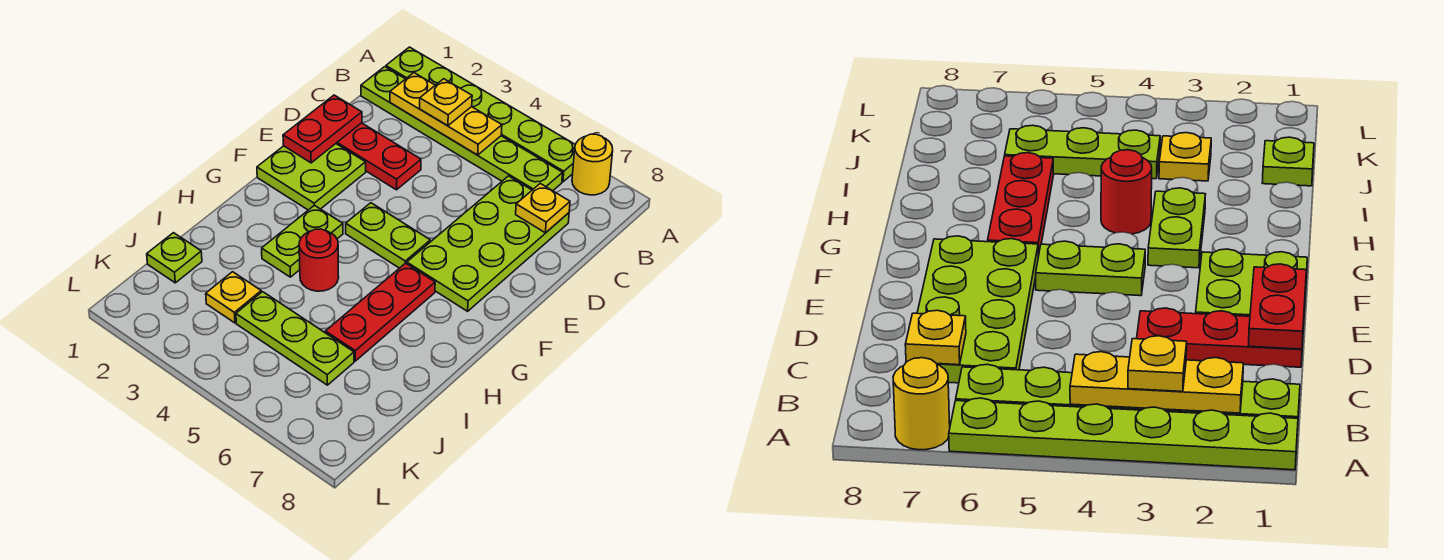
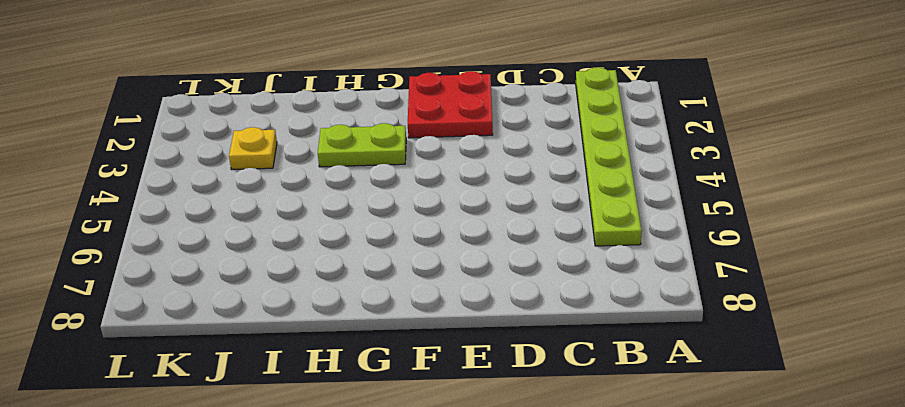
red 2x2 plate [408,71,493,138] -> lime 2x2 plate [257,144,366,210]
none -> lime 1x6 plate [386,47,575,182]
none -> yellow 1x1 round brick [572,134,613,195]
none -> lime 2x4 plate [407,176,569,311]

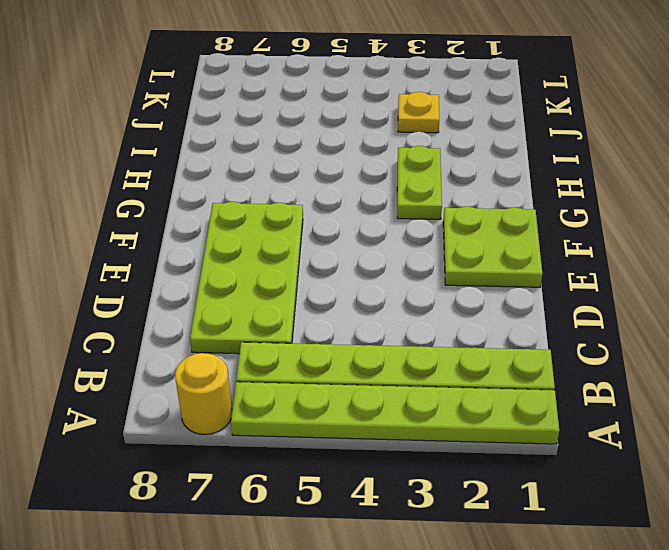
none -> red 1x3 plate [336,123,421,190]
none -> lime 1x2 plate [346,203,430,268]
none -> red 1x3 plate [325,263,435,361]

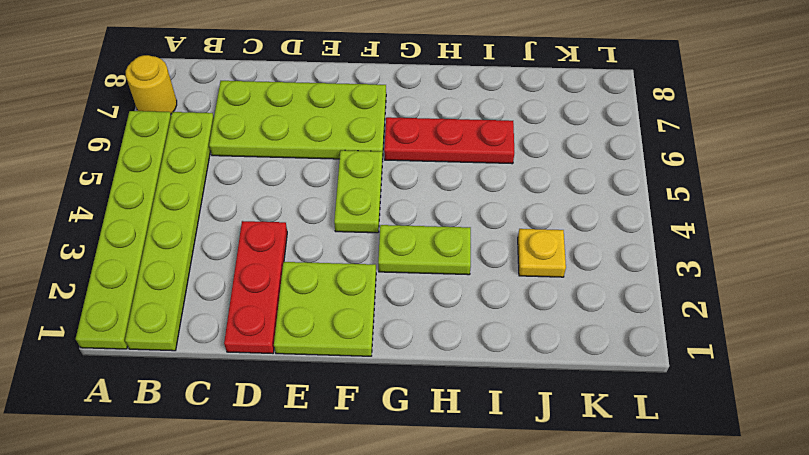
none -> red 1x1 round brick [299,229,339,291]
none -> lime 1x1 plate [147,233,202,283]
none -> lime 1x3 plate [236,292,354,385]

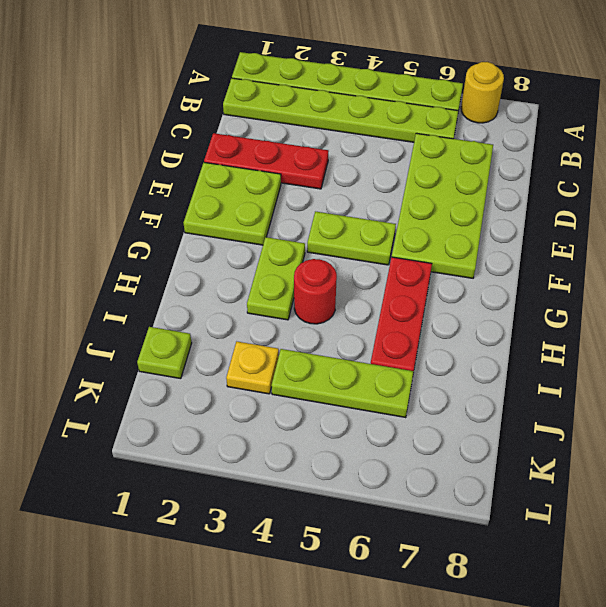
none -> yellow 1x3 plate [390,73,502,155]
none -> yellow 1x1 plate [516,184,570,233]
none -> red 1x2 plate [283,95,362,163]

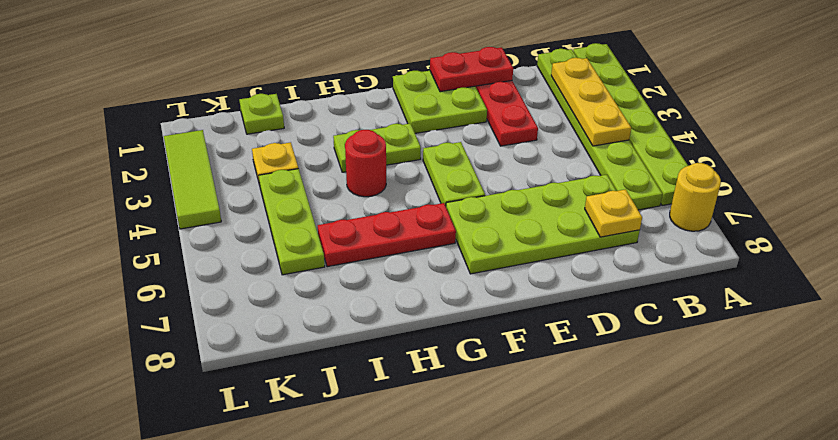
lime 1x3 tile [164,130,221,229] -> none
none -> yellow 1x1 plate [420,79,472,126]

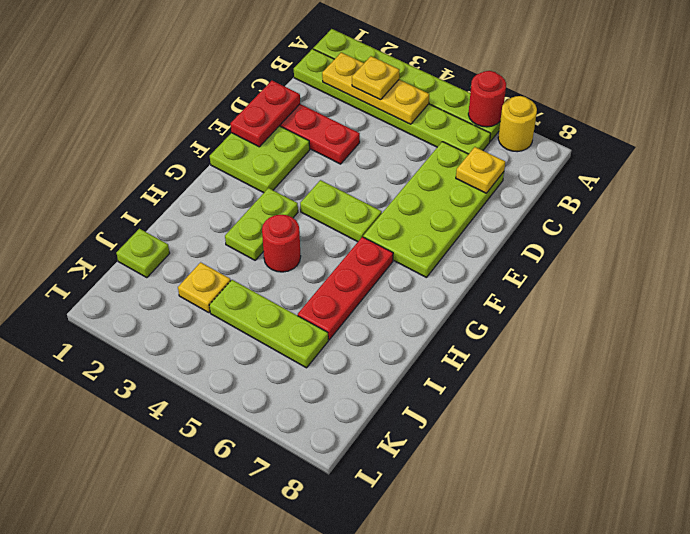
red 1x1 round brick [468,71,506,127] -> none

